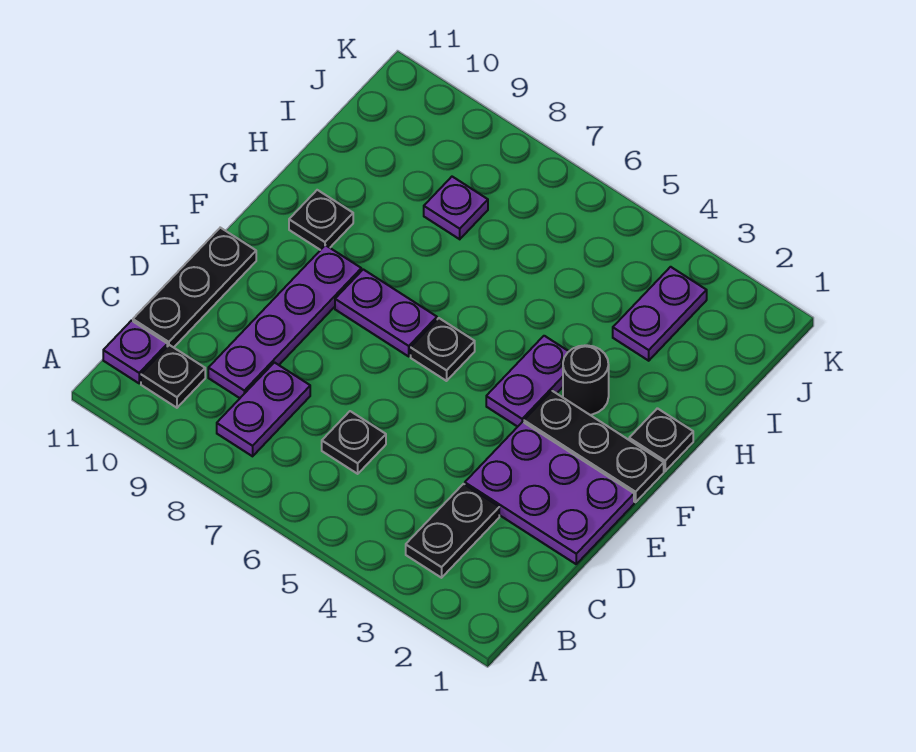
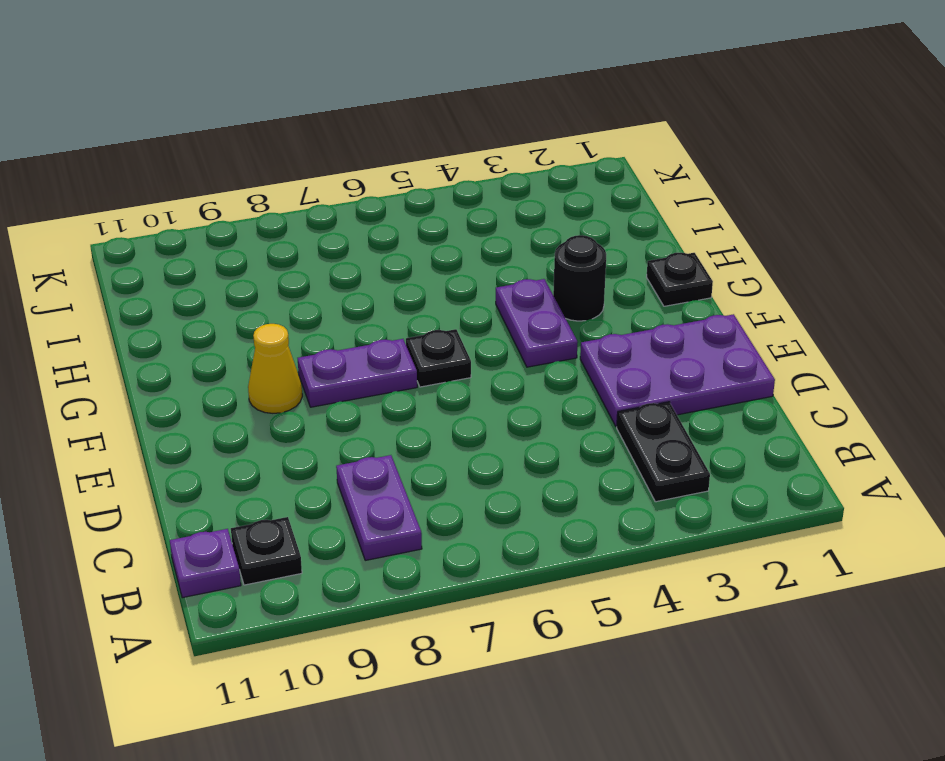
yellow 1x1 cone [248,324,302,413] -> purple 1x4 plate [208,245,361,398]
none -> black 1x1 plate [322,411,386,474]
none -> black 1x3 plate [133,228,256,347]
none -> black 1x3 plate [524,391,664,502]

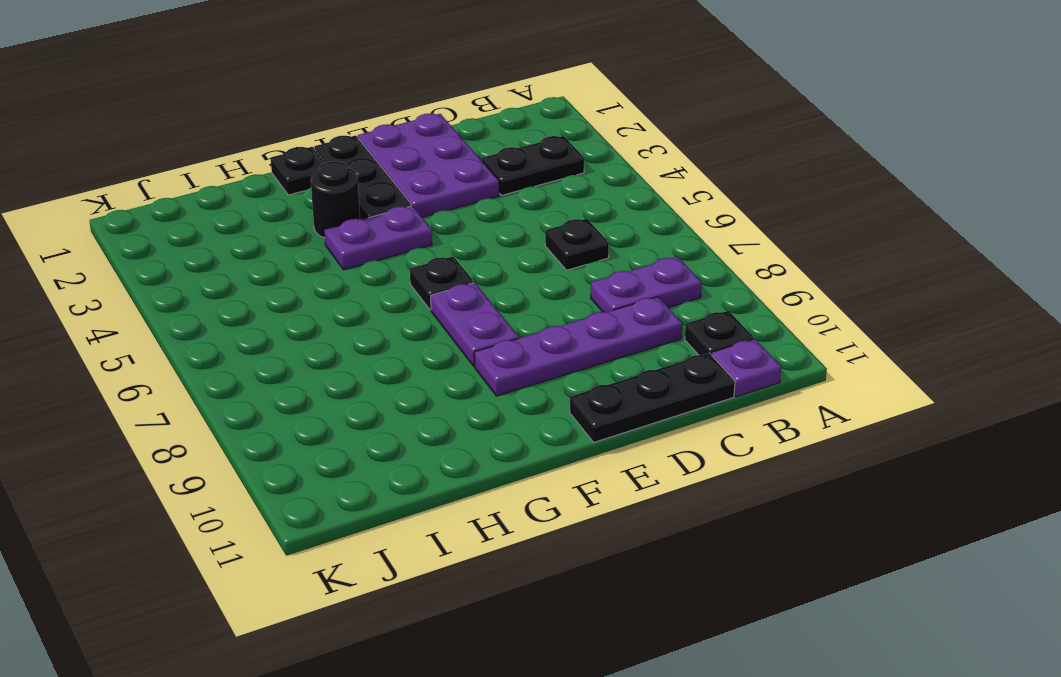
none -> black 1x1 plate [289,190,353,250]
none -> purple 1x2 plate [613,267,707,361]
none -> purple 1x1 plate [424,177,488,239]

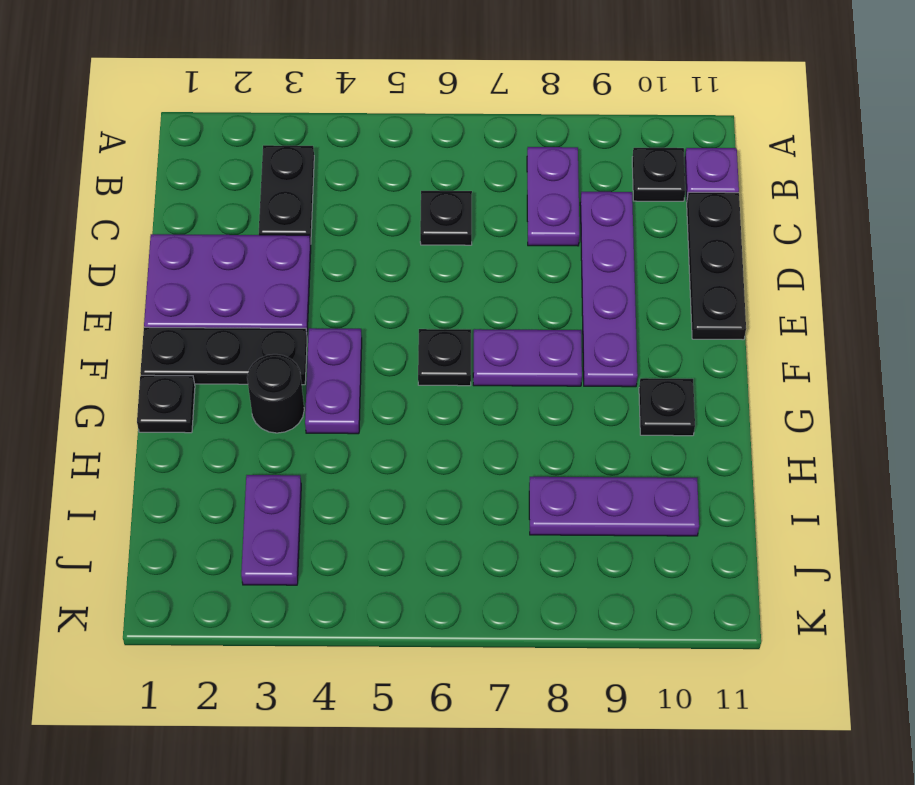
purple 1x3 plate [529,477,699,536] -> purple 1x1 plate [424,177,488,239]

